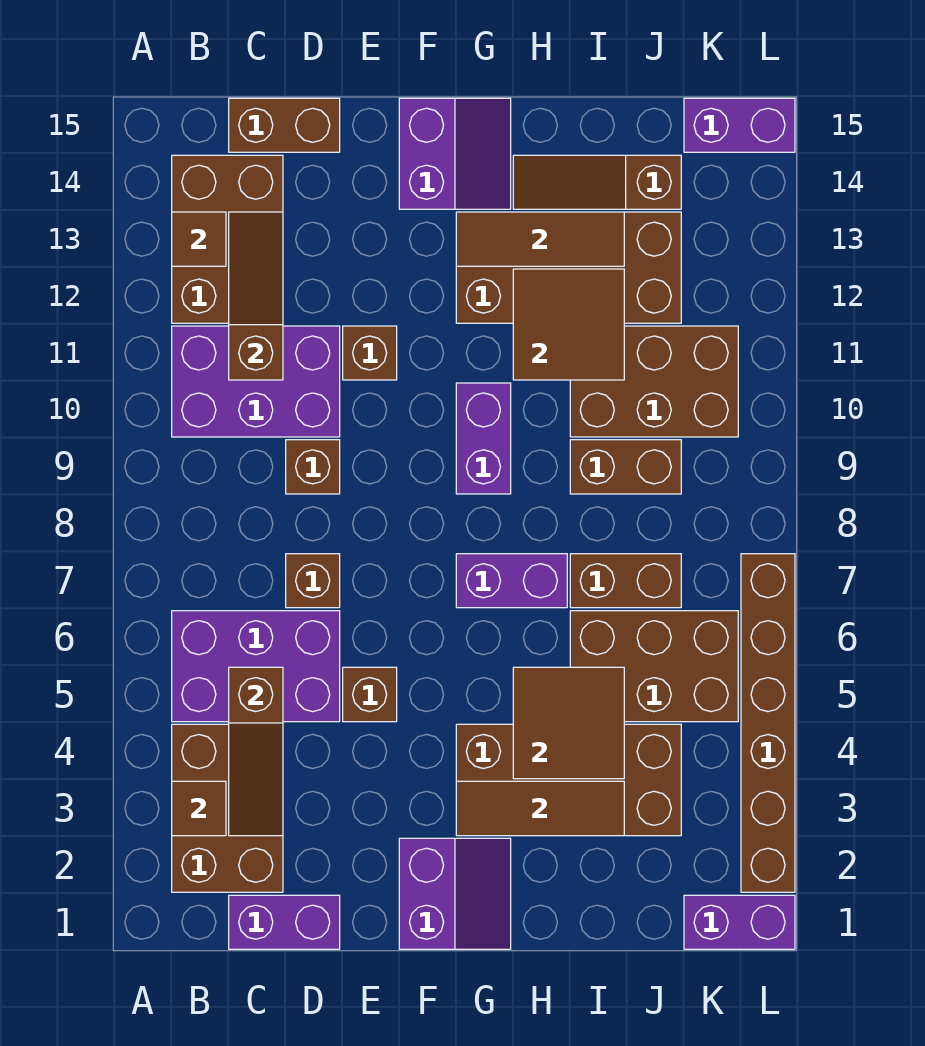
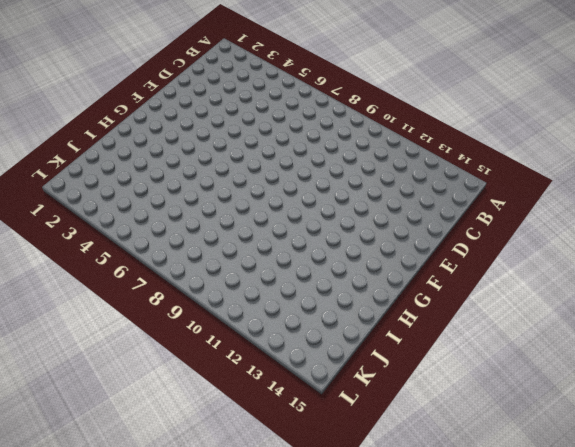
none -> brown 2x3 brick [172,724,283,892]
none -> purple 2x3 brick [172,611,340,722]
none -> purple 2x3 brick [172,326,340,437]
none -> brown 2x3 brick [172,155,283,323]

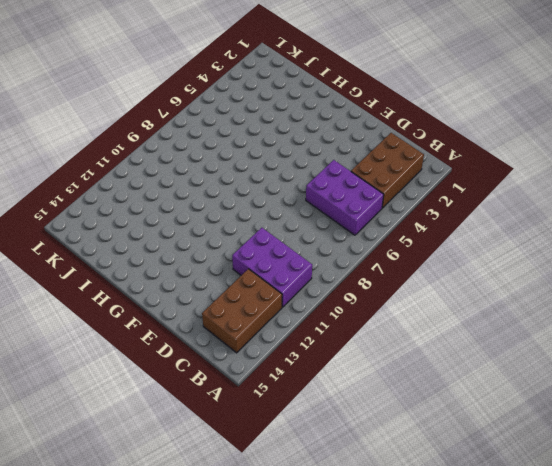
none -> purple 1x2 brick [229,895,340,949]
none -> brown 1x2 brick [229,98,340,152]
none -> brown 1x1 brick [286,554,340,608]
none -> brown 1x1 brick [286,440,340,494]

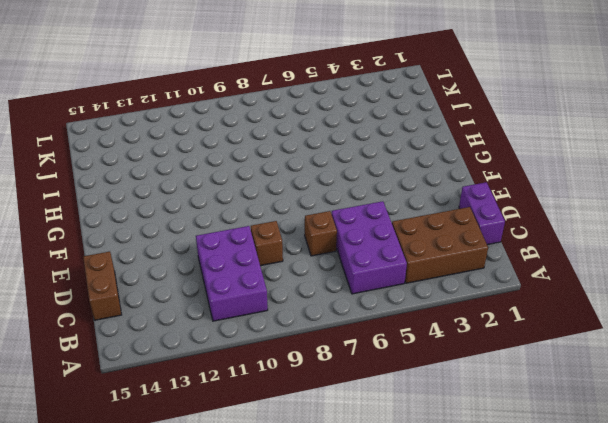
none -> brown 2x3 brick [172,155,283,323]
none -> brown 1x1 brick [343,667,397,722]
none -> brown 1x1 brick [343,326,397,380]
none -> purple 2x2 slope [399,838,511,949]

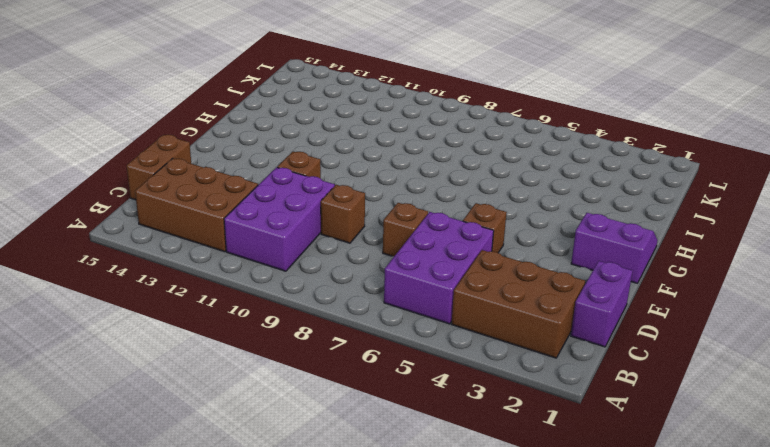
none -> purple 2x2 slope [399,98,511,209]
none -> brown 2x4 brick [456,724,681,836]
none -> purple 1x2 brick [456,554,567,608]
none -> purple 1x2 brick [456,383,511,494]

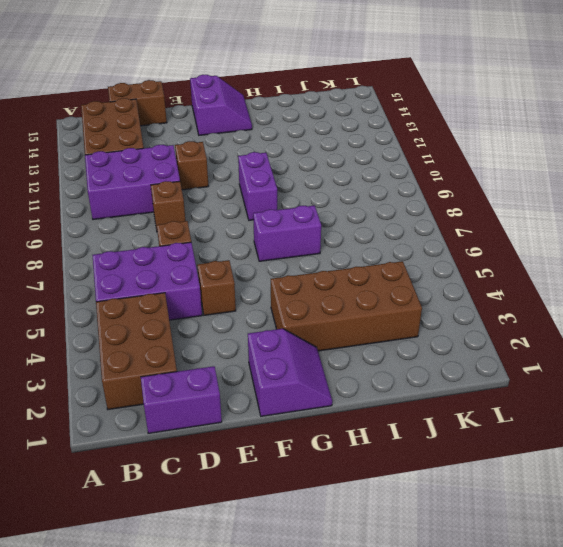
none -> brown 2x4 brick [456,212,681,323]
none -> brown 1x3 slope [513,155,681,209]
none -> brown 2x3 brick [570,611,738,722]
none -> brown 1x2 brick [570,554,681,608]

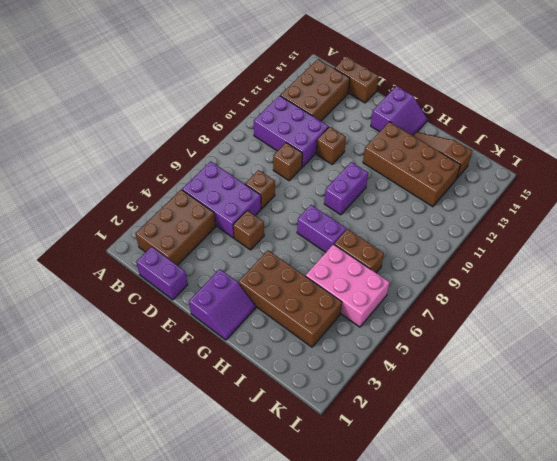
pink 2x3 brick [305,244,390,327] -> brown 2x3 brick [570,611,738,722]
none -> brown 1x2 brick [570,440,681,494]
none -> brown 2x3 brick [570,326,738,437]
none -> purple 1x2 brick [684,895,795,949]
none -> purple 1x2 brick [684,98,795,152]

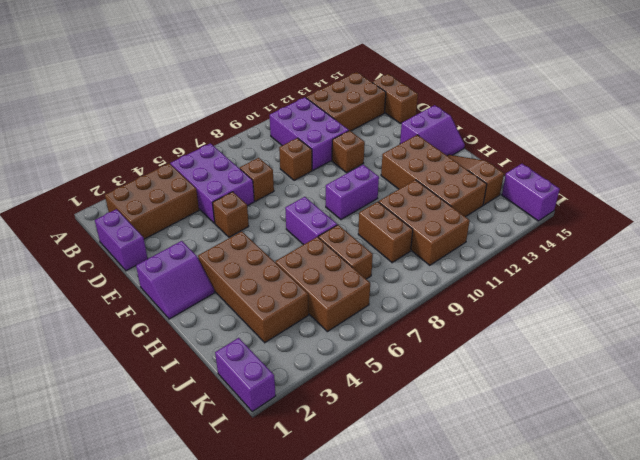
none -> brown 1x6 brick [741,554,795,892]
none -> brown 1x1 tile [172,781,226,836]
none -> brown 1x1 tile [172,212,226,266]
none -> brown 1x3 slope [229,667,283,836]

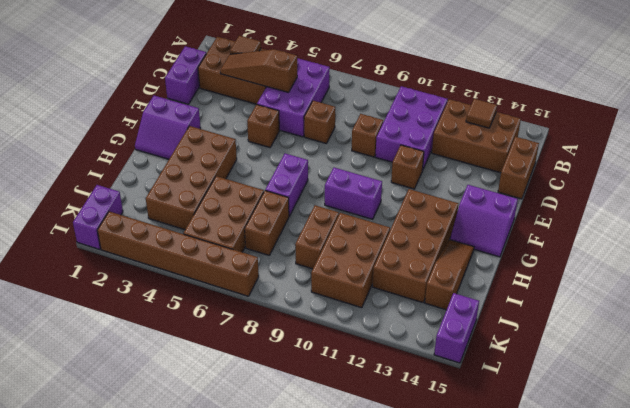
none -> brown 1x3 slope [229,212,283,380]
none -> brown 1x3 tile [456,781,624,836]
none -> brown 1x3 tile [456,212,624,266]
none -> brown 2x2 tile [513,667,624,779]

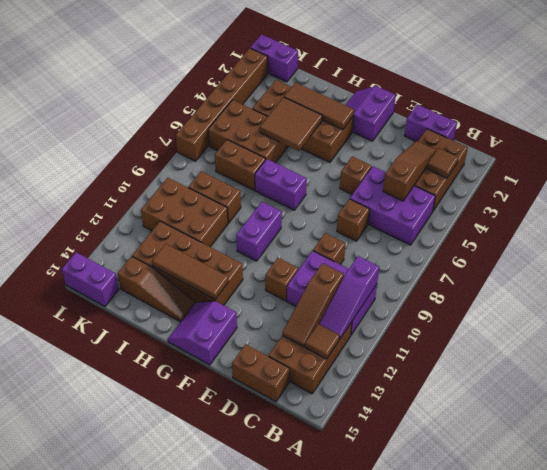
purple 1x3 slope [319,256,379,339] -> none
none -> brown 2x2 tile [513,269,624,380]

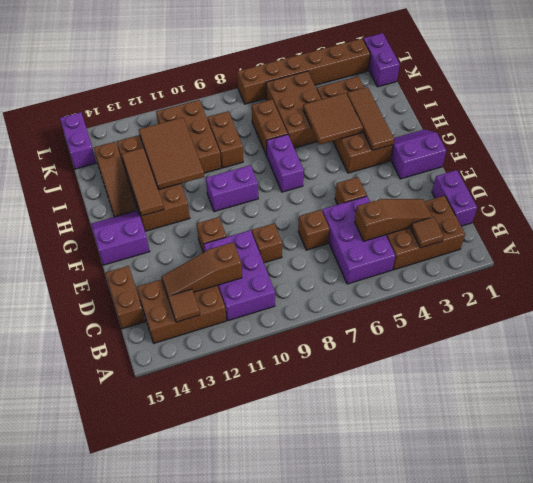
brown 2x3 tile [139,117,204,190] -> brown 2x2 tile [513,269,624,380]

